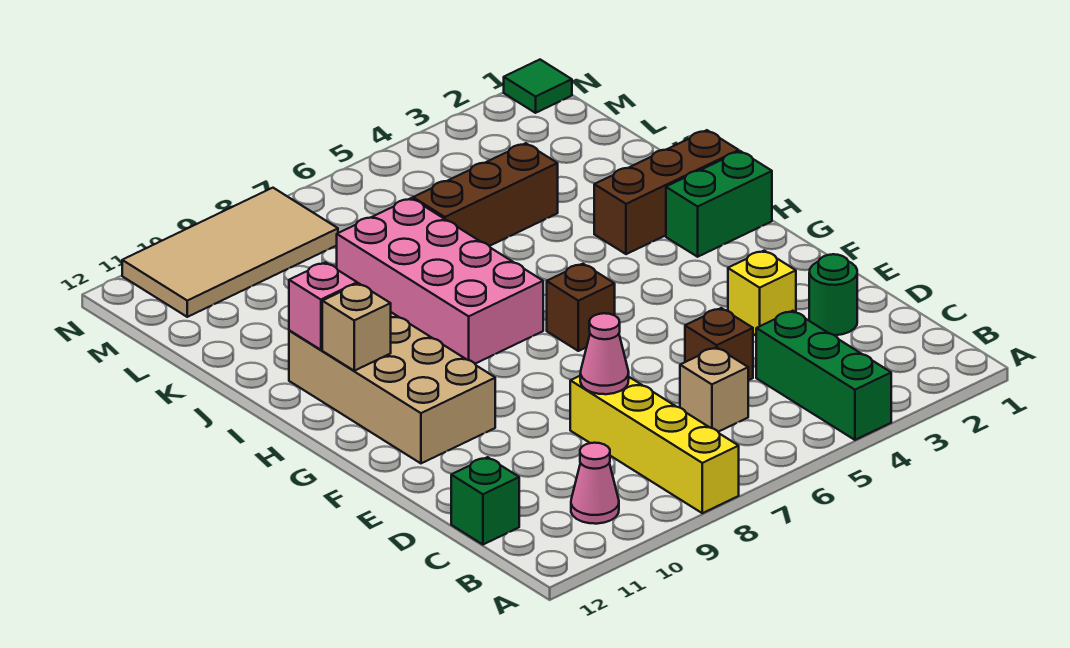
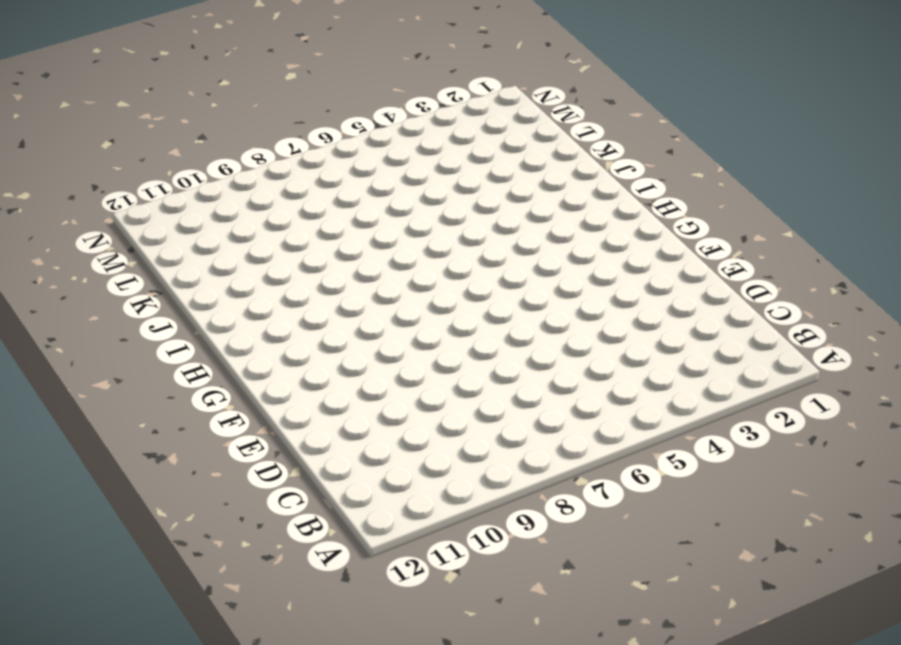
none -> green 1x3 brick [756,311,891,440]
none -> yellow 1x4 brick [570,376,739,513]
none -> pink 1x1 cone [571,443,619,524]

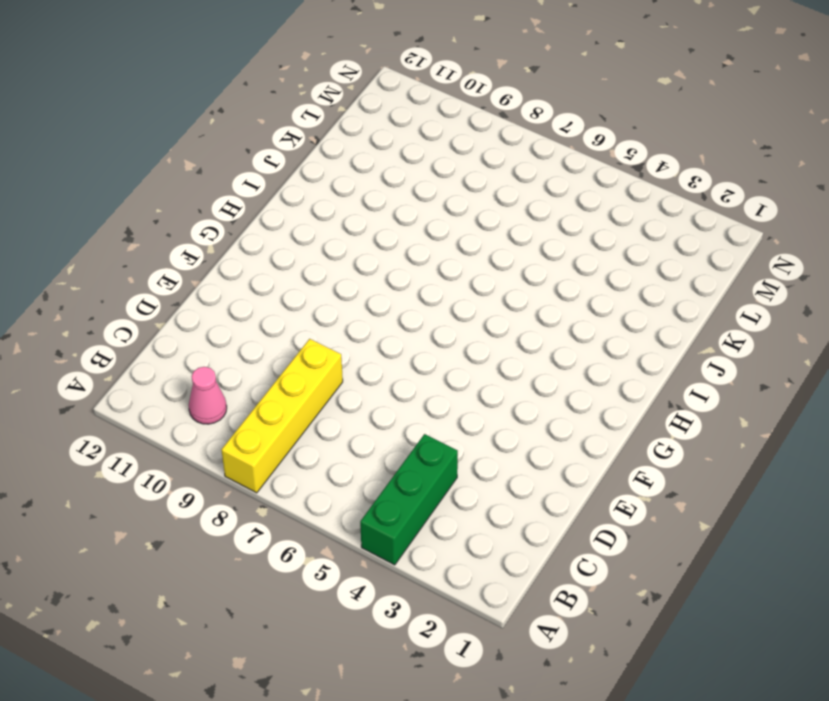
none -> tan 1x1 brick [680,347,748,432]
none -> green 1x1 brick [451,457,519,545]
none -> green 1x1 round brick [809,254,857,335]

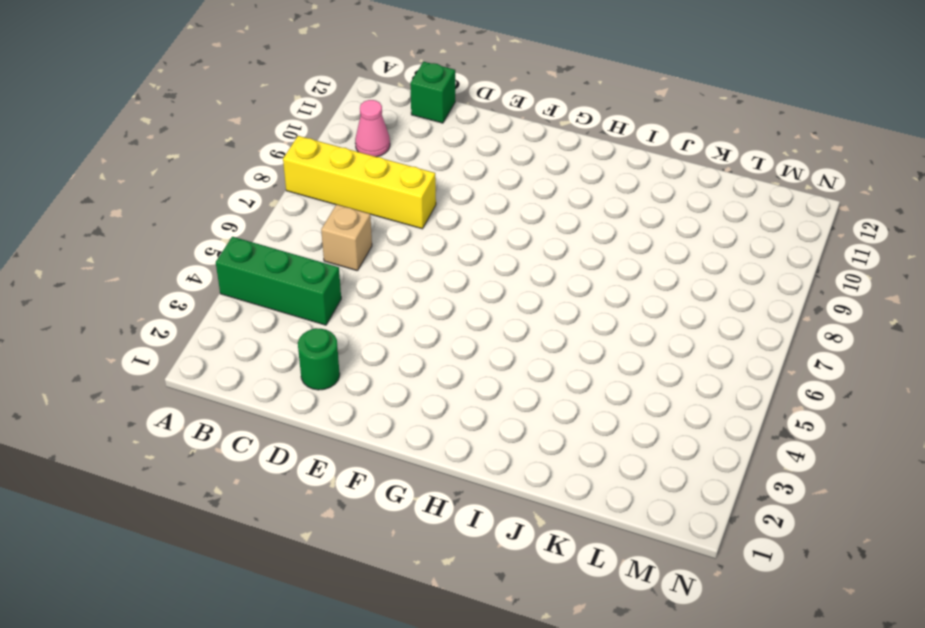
none -> brown 1x1 brick [685,308,753,380]
none -> yellow 1x1 brick [728,251,796,336]
none -> tan 2x4 brick [289,312,495,463]

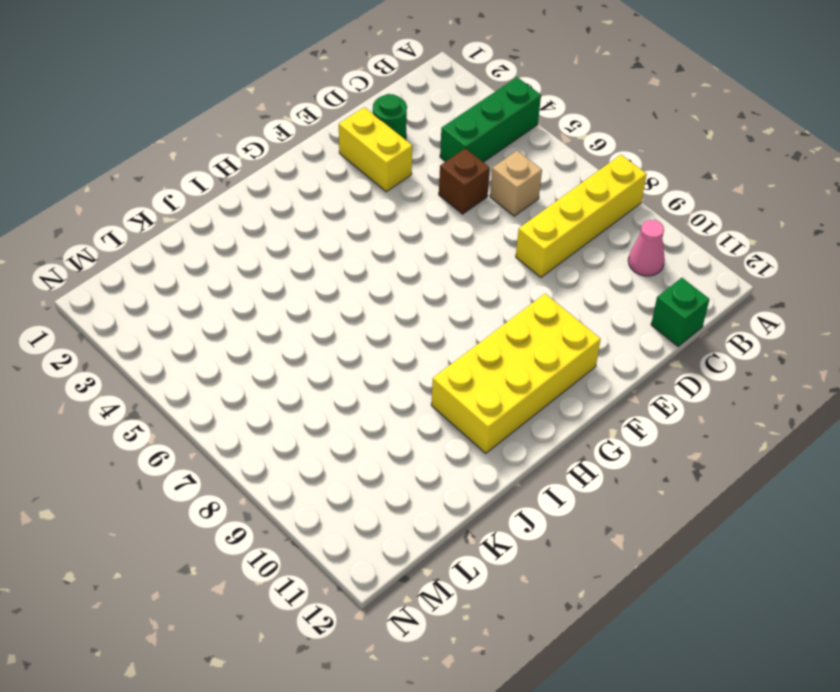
yellow 1x2 brick [339,107,412,192] -> yellow 1x1 brick [728,251,796,336]
yellow 2x4 brick [431,294,601,453] -> tan 2x4 brick [289,312,495,463]
none -> brown 1x1 brick [547,264,615,351]
none -> green 1x2 brick [666,151,772,257]
none -> pink 2x4 brick [337,198,543,364]

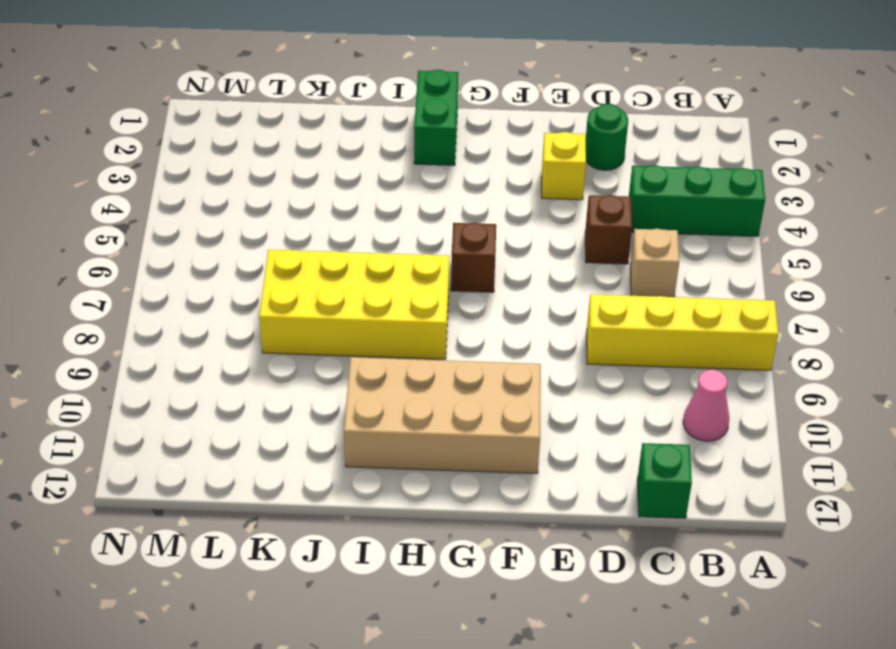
yellow 2x4 brick [259,249,449,359] -> pink 2x4 brick [337,198,543,364]
none -> brown 1x3 brick [594,130,739,254]
none -> brown 1x3 brick [413,143,558,246]
none -> tan 2x4 tile [122,188,338,317]

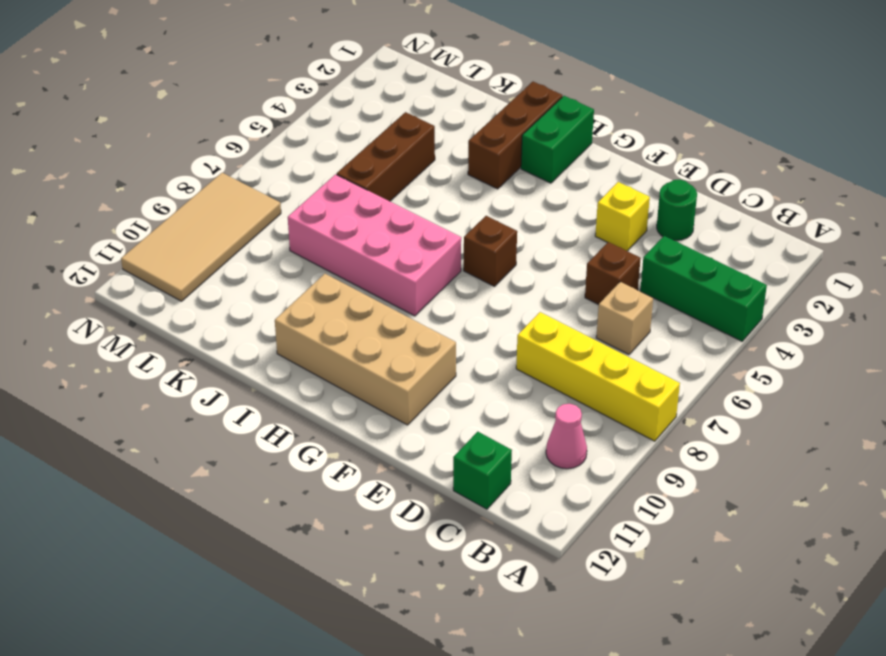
none -> green 1x1 tile [504,60,572,113]
none -> pink 1x1 cone [580,313,629,394]
none -> tan 1x1 brick [322,283,391,371]

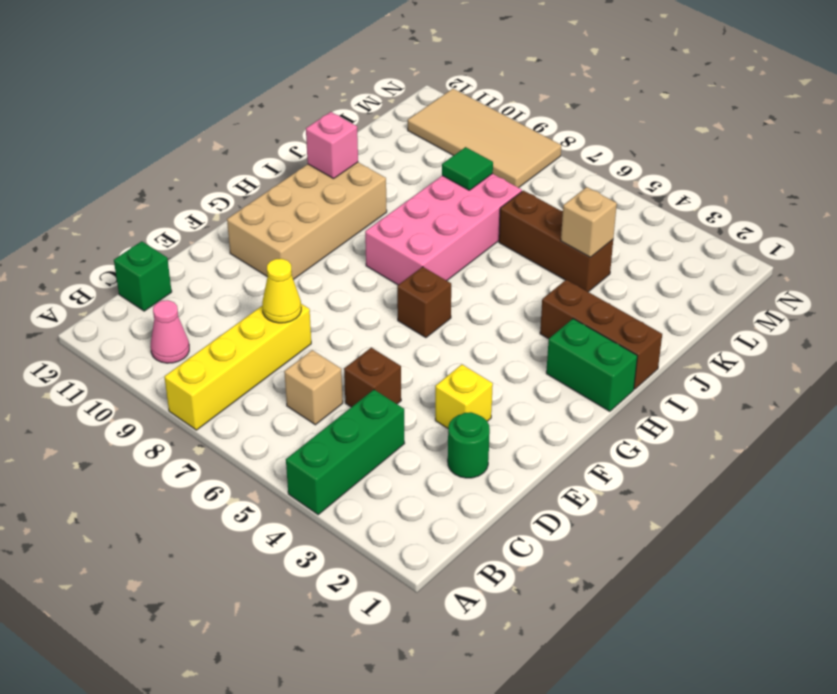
yellow 1x1 cone [262,259,301,323] -> pink 1x1 cone [580,313,629,394]
tan 1x1 brick [561,187,617,257] -> tan 1x1 brick moved to [322,283,391,371]
green 1x1 tile [442,147,493,190] -> green 1x1 tile moved to [504,60,572,113]

